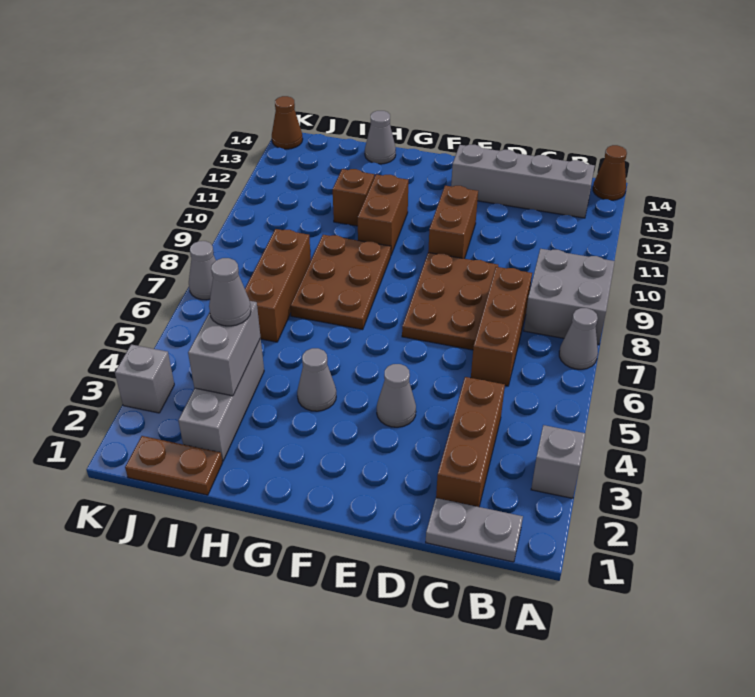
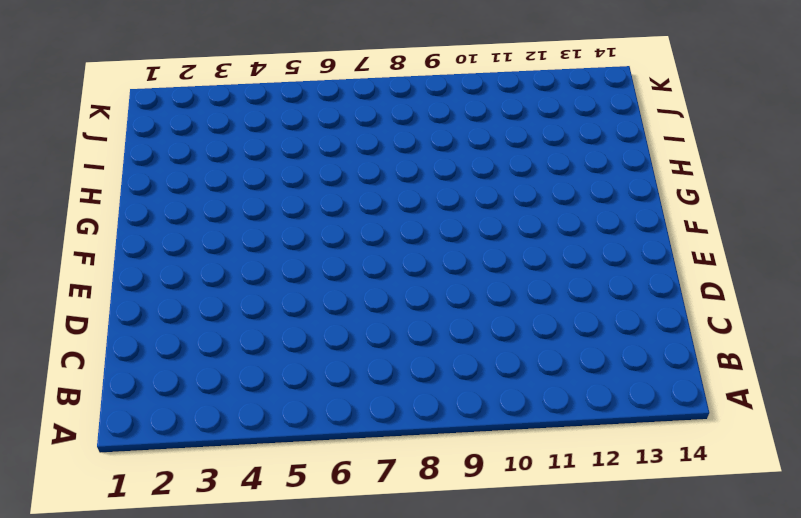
none -> grey 1x1 brick [531,425,585,498]
none -> grey 1x1 cone [559,308,598,369]
none -> grey 2x2 brick [524,249,615,345]

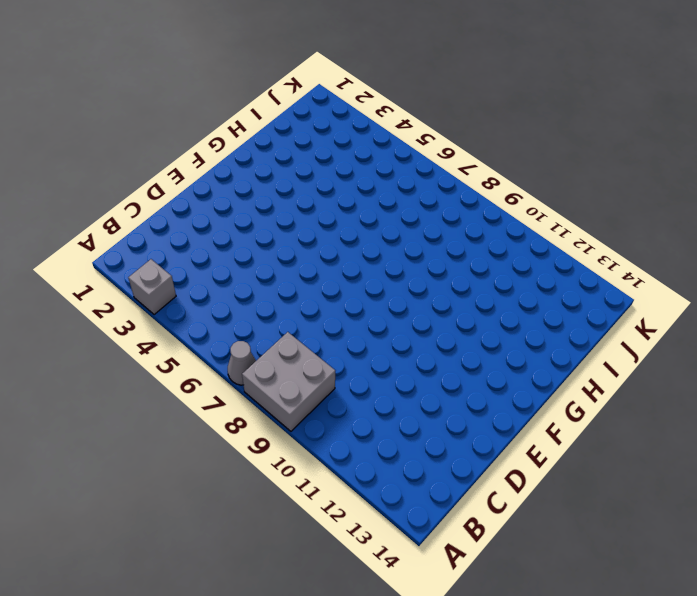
none -> brown 1x1 cone [593,145,627,200]
none -> grey 1x2 plate [426,498,523,562]
none -> grey 1x4 brick [451,145,595,218]

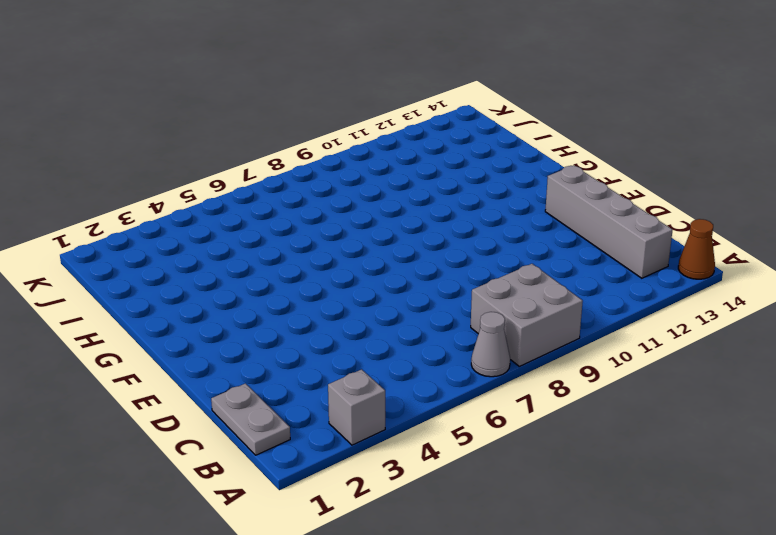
none -> brown 1x3 brick [436,377,505,507]
none -> brown 1x3 brick [471,267,532,386]
none -> brown 2x3 plate [402,253,498,350]

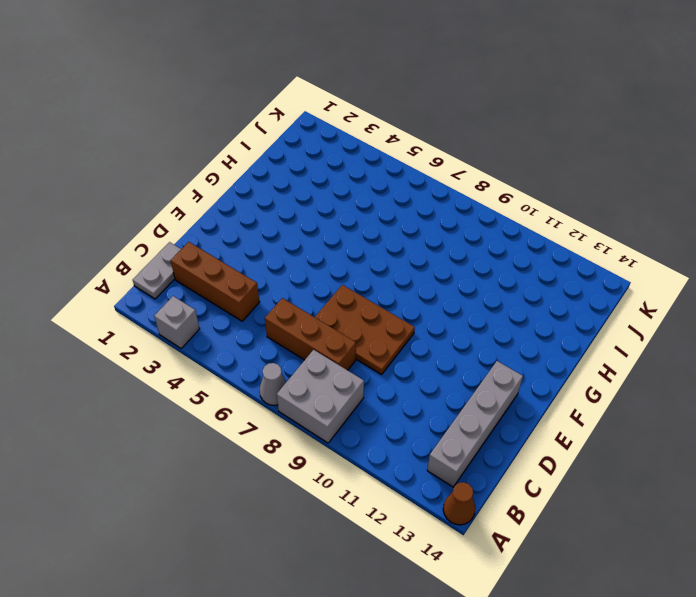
none -> grey 1x1 cone [377,364,416,427]
none -> brown 1x2 brick [428,186,478,259]
none -> grey 1x1 cone [297,348,336,411]

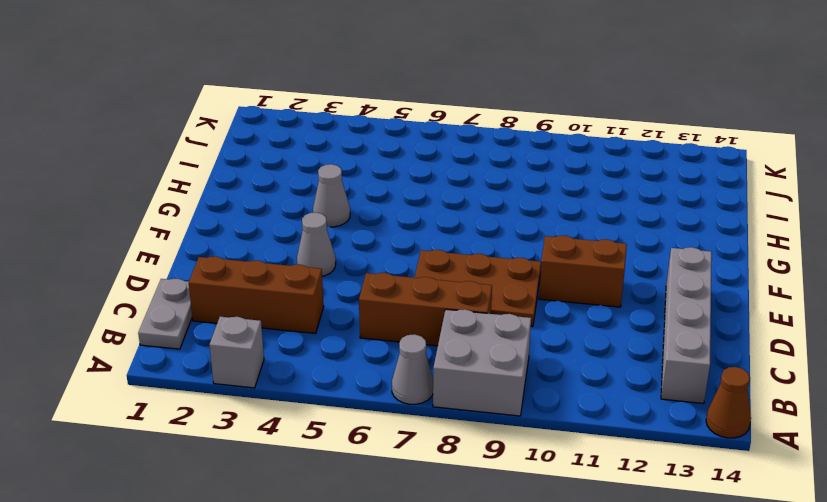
none -> brown 2x3 plate [290,235,391,329]
none -> brown 1x2 brick [358,175,408,254]
none -> brown 1x1 brick [333,169,374,226]

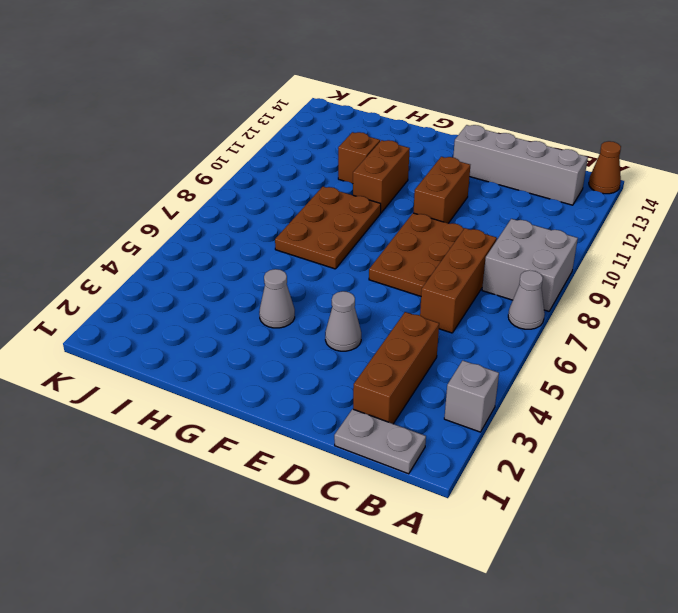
none -> grey 1x1 cone [365,111,396,164]
none -> brown 1x2 plate [125,436,222,495]
none -> grey 1x3 brick [178,338,264,461]

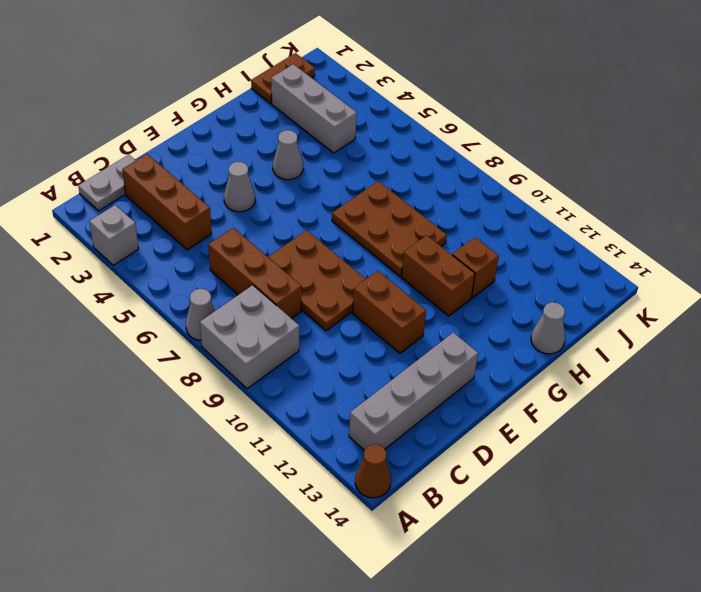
none -> brown 1x3 brick [245,229,311,342]
none -> grey 1x1 brick [115,344,174,413]
none -> grey 1x1 cone [189,241,216,300]

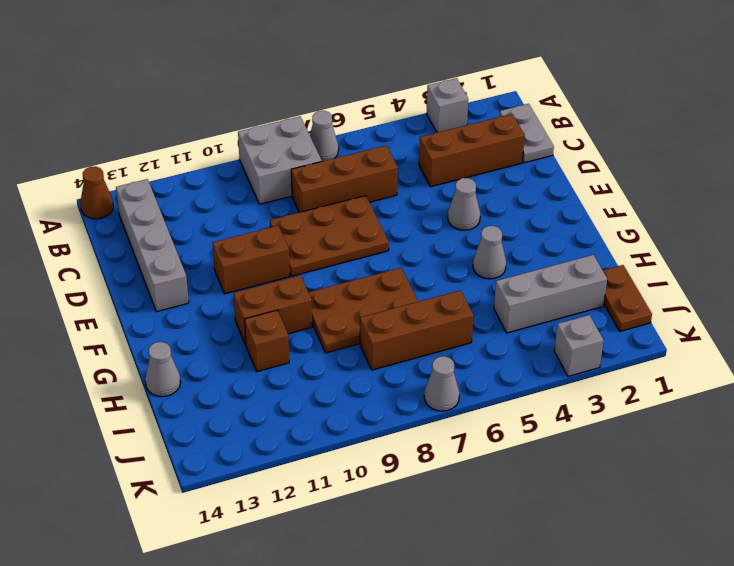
none -> brown 1x1 cone [272,96,303,149]
none -> grey 1x2 brick [188,301,261,396]
none -> grey 1x1 cone [209,258,251,326]

